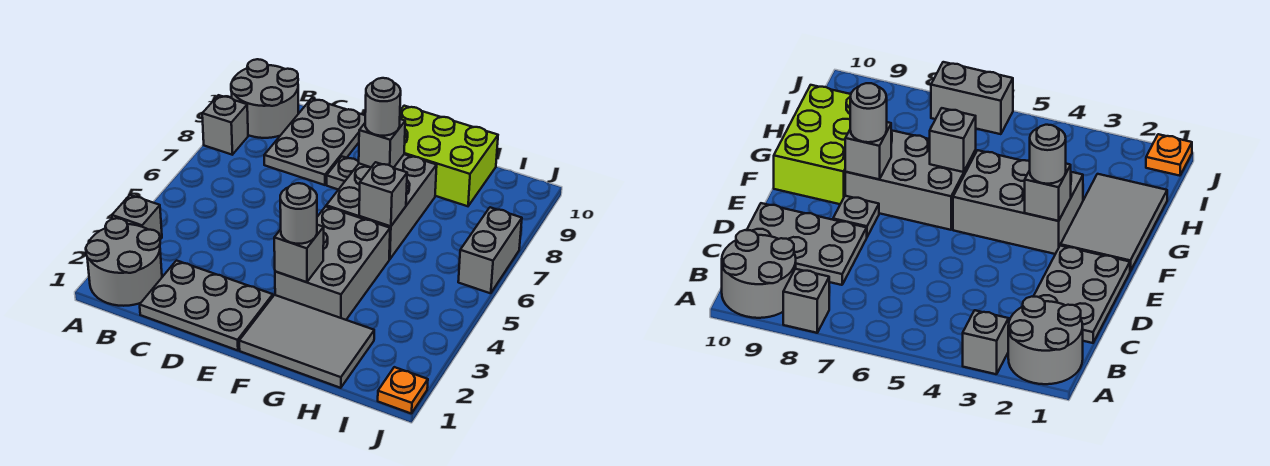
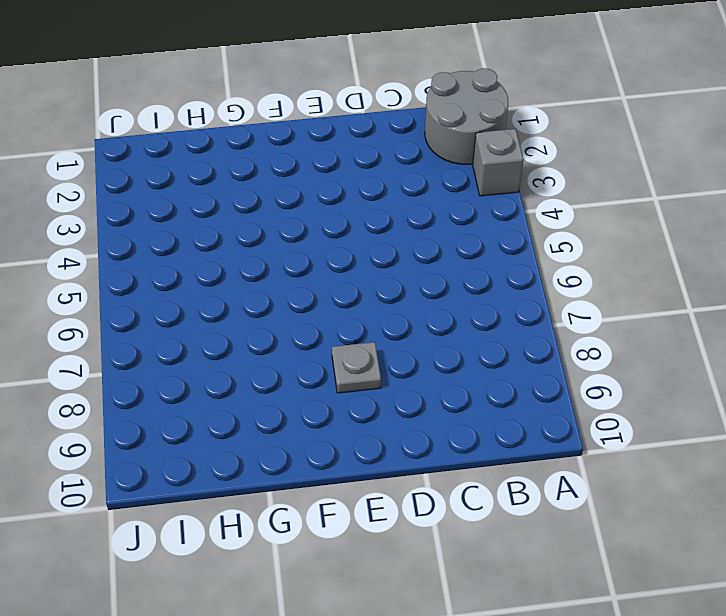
none -> grey 1x1 brick [202,95,248,155]
none -> grey 2x2 round brick [231,59,298,138]
none -> grey 2x3 plate [140,261,273,350]

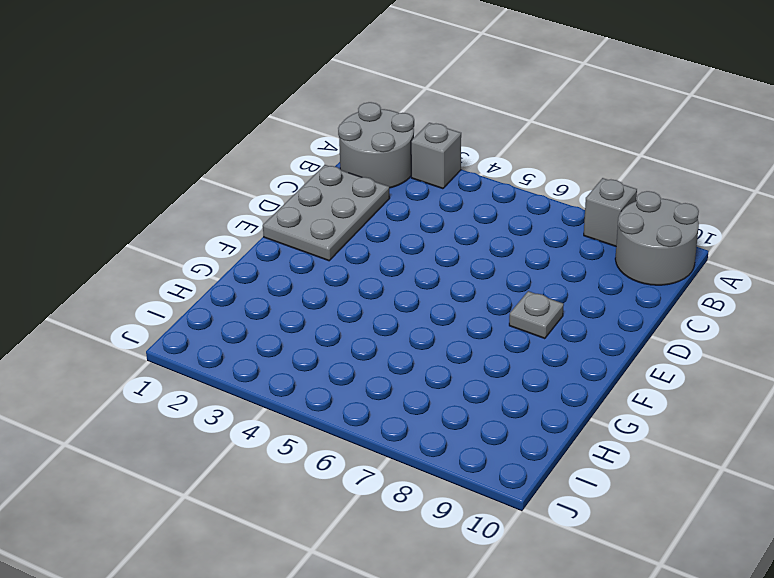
none -> grey 2x3 plate [264,99,365,185]
none -> grey 2x3 tile [239,295,374,388]
none -> grey 2x3 brick [275,206,390,320]

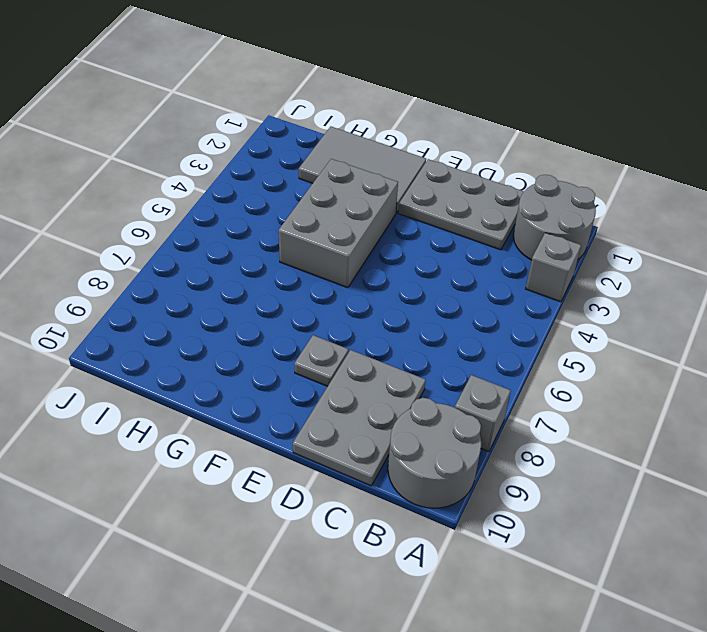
none -> grey 2x3 brick [326,154,437,259]
none -> lime 2x3 brick [400,106,498,206]
none -> orange 1x1 plate [378,367,428,414]

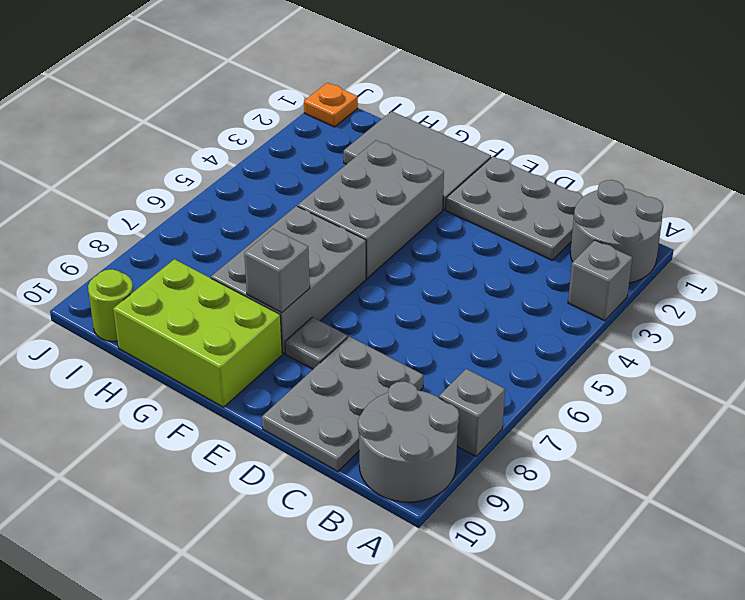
lime 1x1 round brick [88,269,133,341] -> none
none -> grey 1x2 brick [458,207,522,293]
none -> grey 1x1 brick [274,225,324,282]
none -> grey 1x1 brick [359,162,407,226]

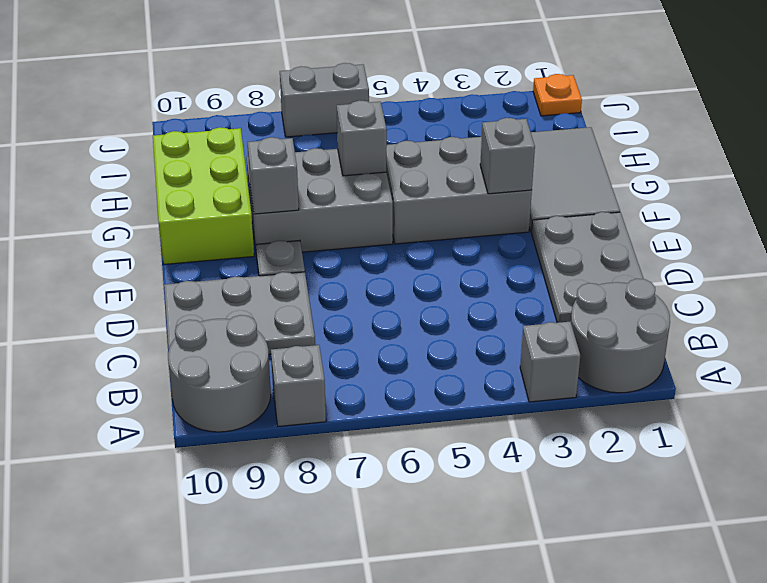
none -> grey 1x1 round brick [280,183,317,244]
none -> grey 1x1 round brick [365,78,401,136]

